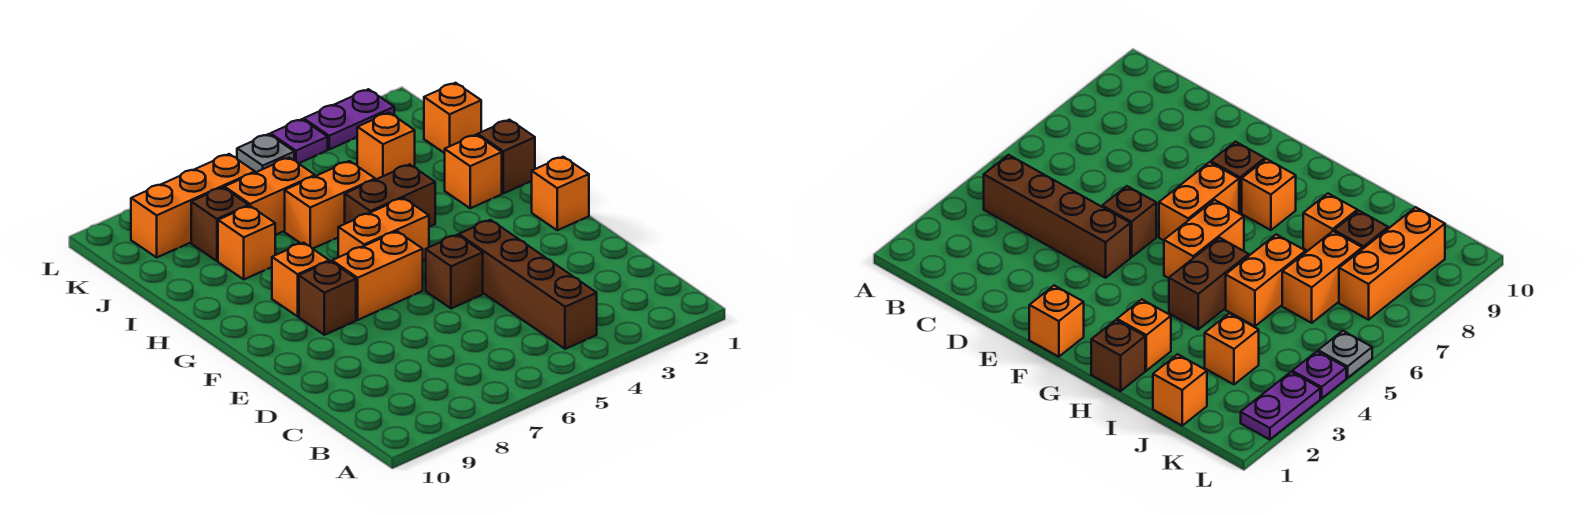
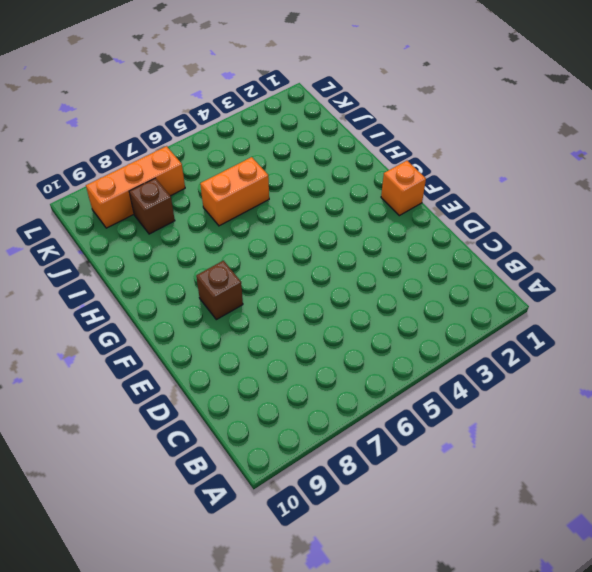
none -> brown 1x4 brick [459,220,597,349]
none -> brown 1x1 brick [426,235,483,309]
none -> orange 1x2 brick [332,231,423,320]

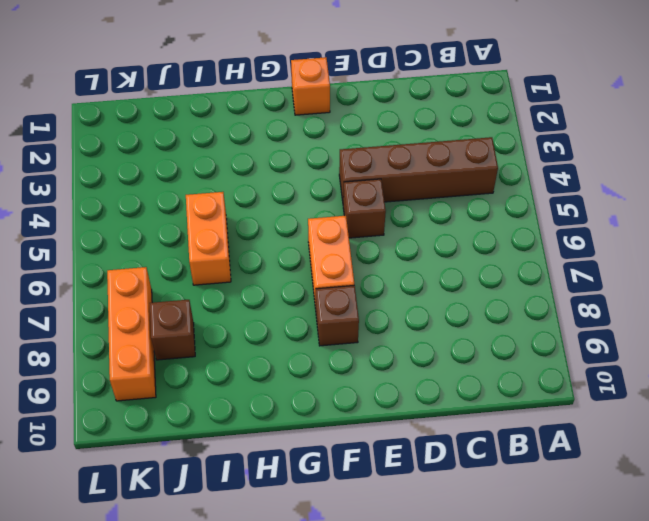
none -> orange 1x2 brick [338,198,429,260]
none -> orange 1x1 brick [272,243,329,316]
none -> brown 1x1 brick [478,120,535,193]

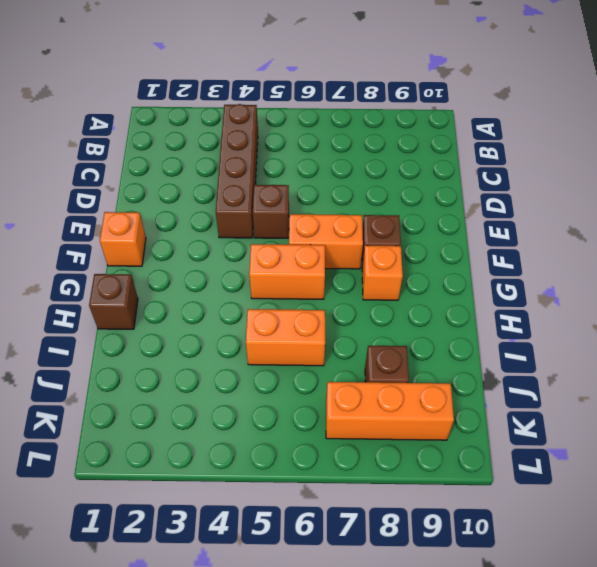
none -> orange 1x1 brick [445,135,502,208]
none -> brown 1x2 brick [345,164,435,227]
none -> orange 1x1 brick [218,206,275,279]

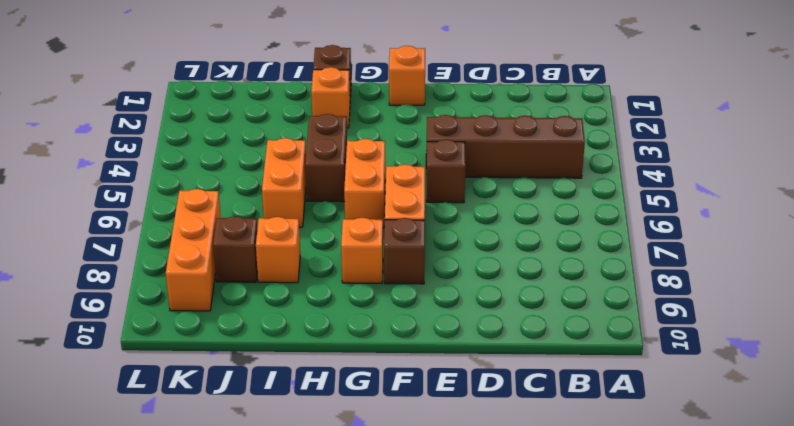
none -> orange 1x1 brick [424,83,481,153]
none -> orange 1x1 brick [357,113,415,180]
none -> orange 1x2 brick [224,157,315,235]

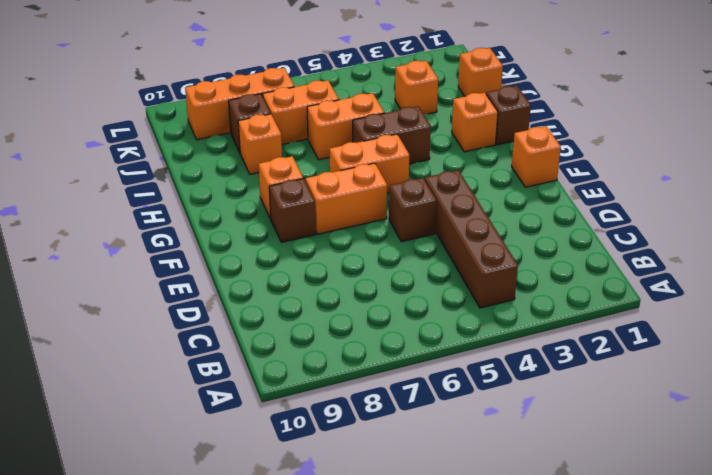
none -> purple 1x2 plate [304,89,394,149]
none -> purple 1x1 plate [270,119,328,164]
none -> grey 1x1 plate [237,134,294,173]

